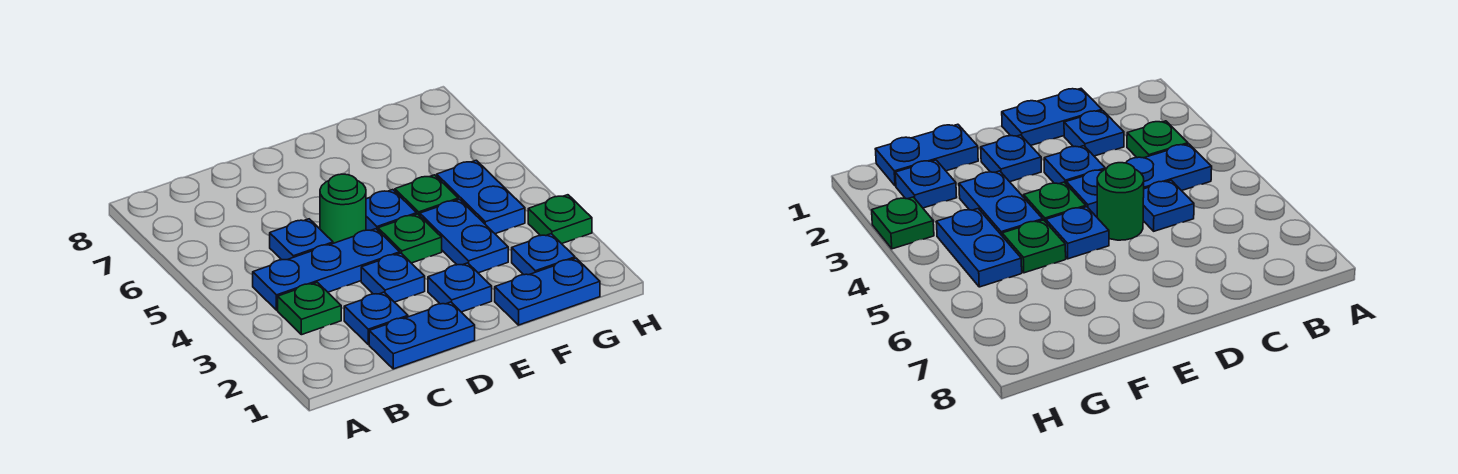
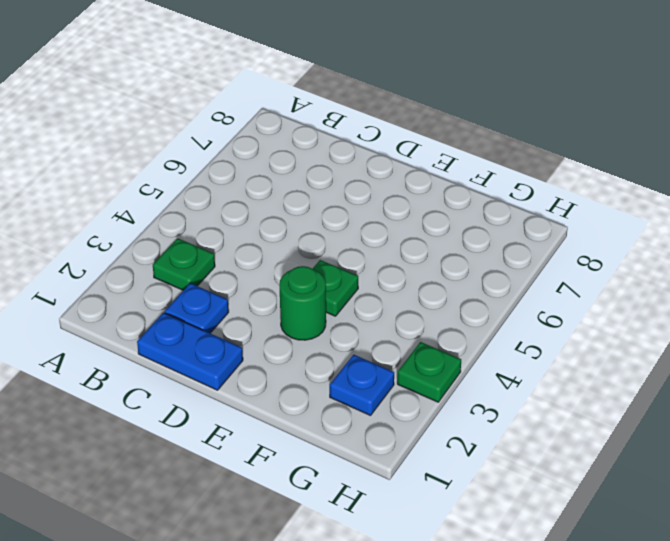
green 1x1 round brick [279,266,326,340] -> green 1x1 round brick moved to [320,174,366,243]
none -> blue 1x3 plate [253,229,400,310]
none -> blue 1x1 plate [270,219,333,260]
none -> blue 1x1 plate [361,253,425,302]

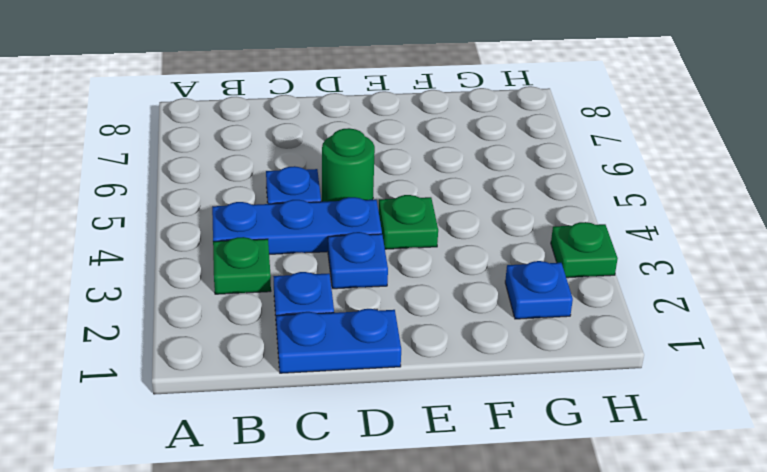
none -> blue 1x1 plate [428,263,492,312]
none -> blue 1x1 plate [366,190,417,230]
none -> blue 1x2 plate [495,258,600,325]

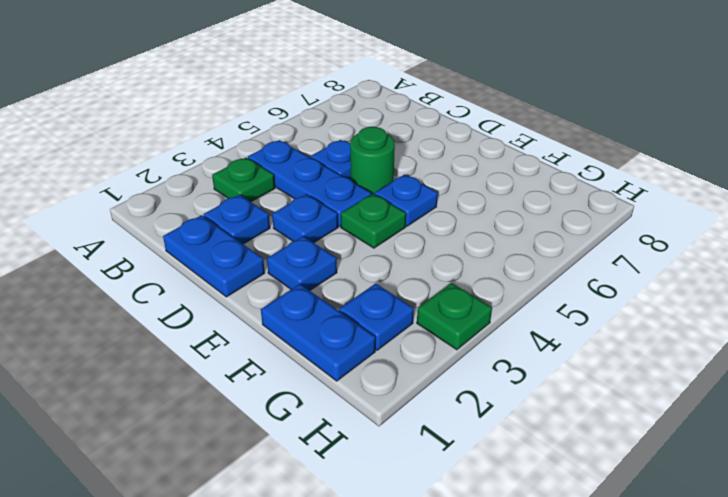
none -> blue 1x2 plate [420,199,508,273]
none -> green 1x1 plate [395,175,458,216]
none -> blue 1x2 plate [437,160,525,234]

